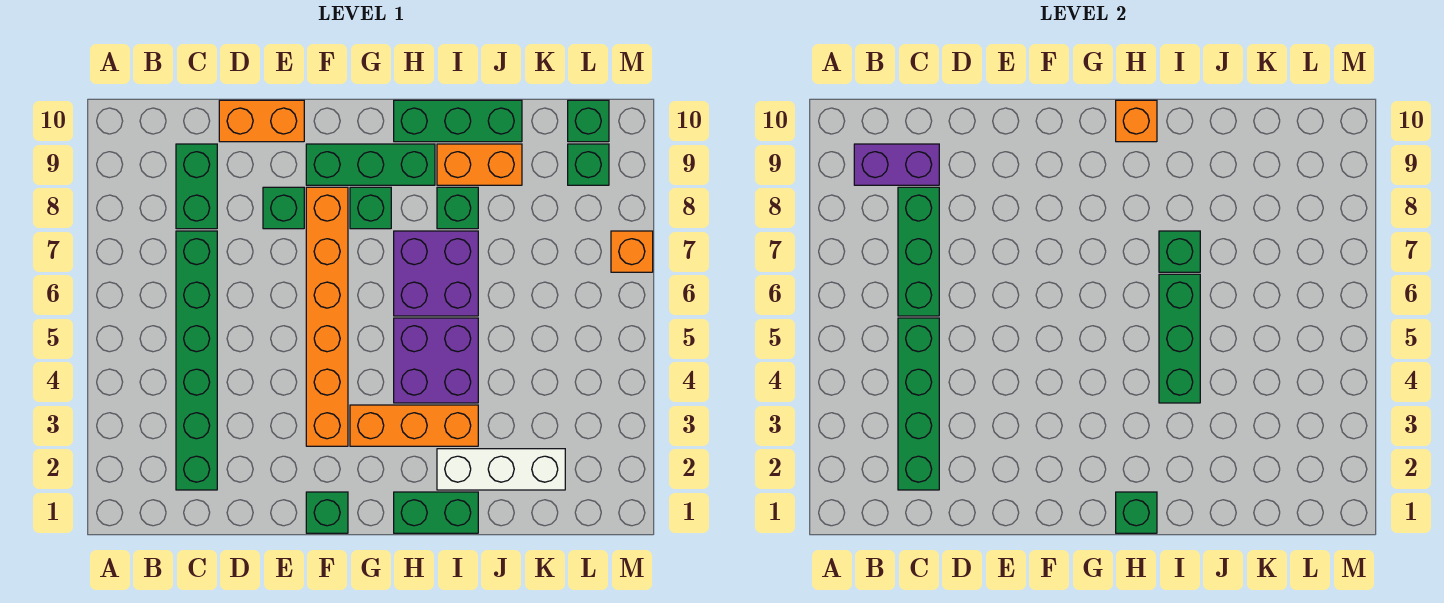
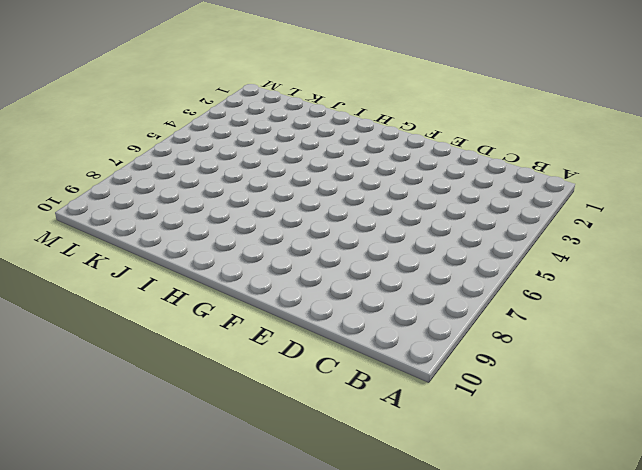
none -> green 1x6 brick [176,231,217,490]
none -> green 1x2 brick [176,144,217,229]
none -> orange 1x2 brick [219,100,304,142]

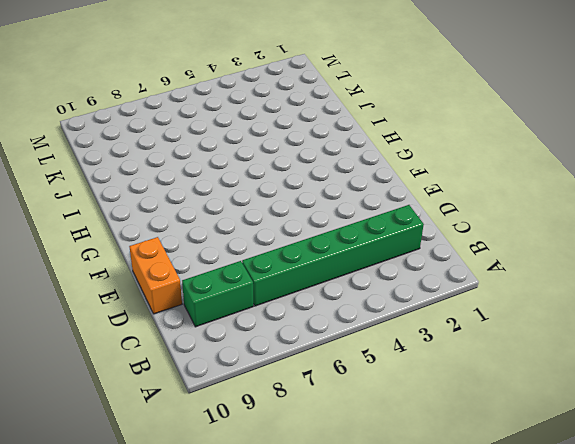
none -> green 1x1 brick [263,187,304,229]
none -> green 1x1 brick [306,492,348,533]
none -> orange 1x6 brick [306,187,348,446]

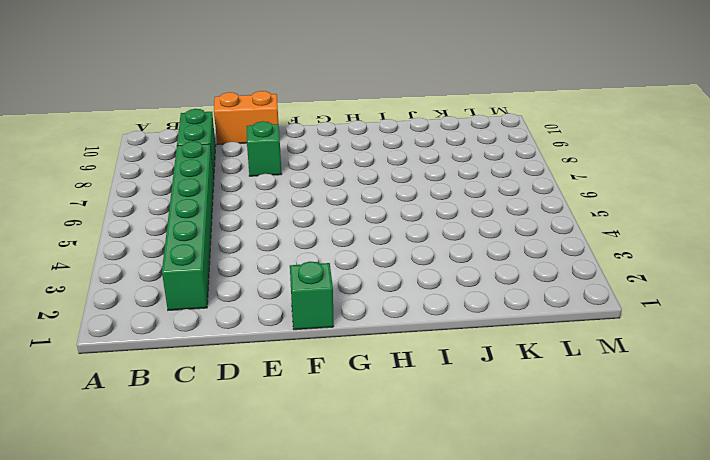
none -> orange 1x6 brick [306,187,348,446]
none -> green 1x3 brick [306,144,435,185]
none -> orange 1x3 brick [350,405,478,446]

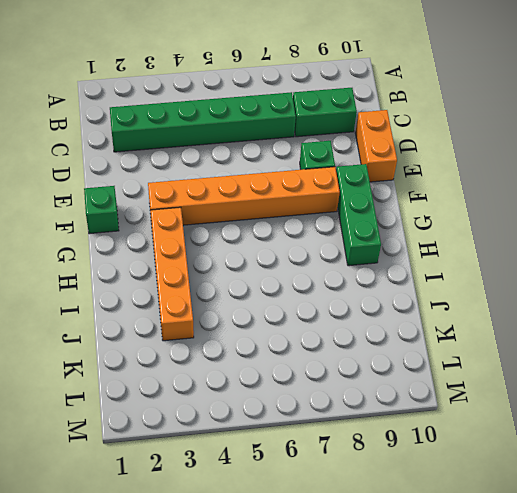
orange 1x4 brick [151,207,194,341] -> orange 1x3 brick [350,405,478,446]
none -> green 1x1 brick [350,187,391,229]
none -> green 1x2 brick [394,492,478,533]
none -> purple 2x2 brick [394,318,478,403]

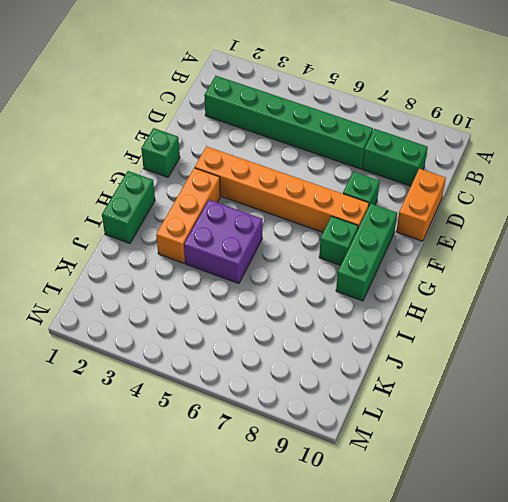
none -> purple 2x2 brick [394,231,478,316]
none -> green 1x3 brick [394,100,522,142]
none -> white 1x3 brick [437,449,565,490]

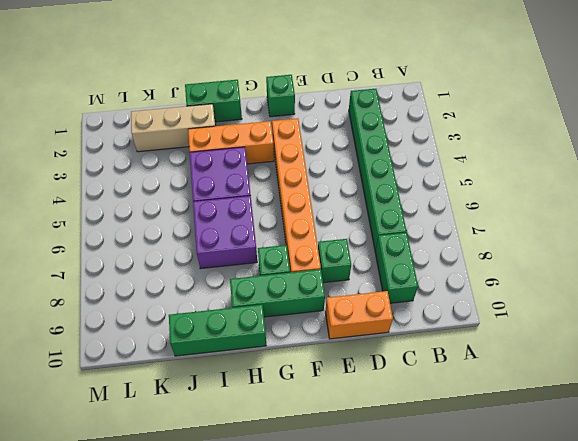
tan 1x3 brick [131,104,216,152] -> white 1x3 brick [437,449,565,490]
none -> green 1x1 brick [437,187,478,229]
none -> orange 1x2 brick [437,144,522,185]
none -> green 1x1 brick [568,144,609,185]

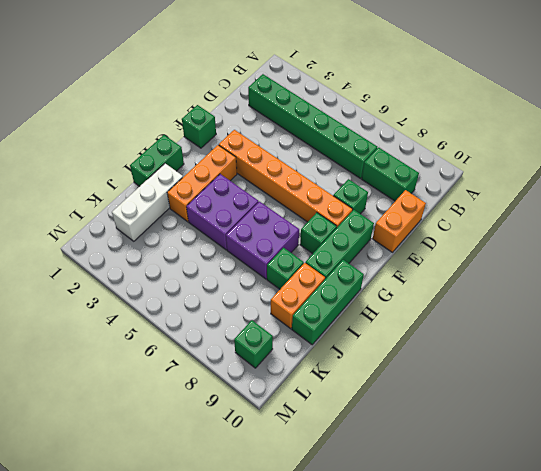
none -> green 1x1 brick [568,100,609,142]
none -> orange 1x1 brick [611,231,653,272]
none -> purple 1x2 brick [854,144,939,185]

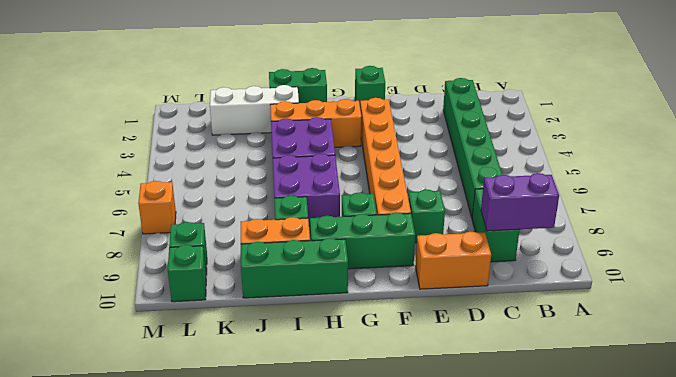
none -> green 1x4 brick [898,318,939,490]
none -> green 1x3 brick [898,187,939,316]
none -> green 1x1 brick [1116,492,1157,533]

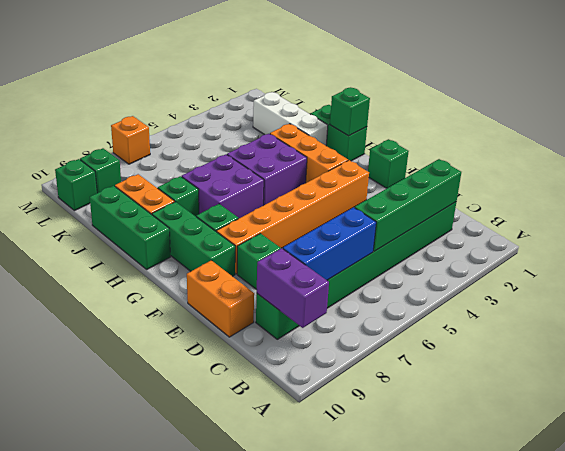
blue 1x3 brick [283,207,376,280] -> green 1x3 brick [898,187,939,316]
none -> orange 1x1 brick [1116,100,1157,142]
none -> green 1x3 brick [1159,274,1200,403]
none -> green 1x1 brick [1159,231,1200,272]

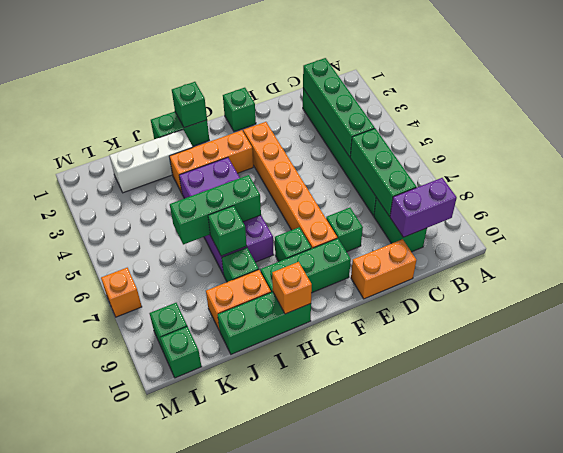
green 1x3 brick [170,175,261,245] -> green 1x3 brick turned to [1159,274,1200,403]

